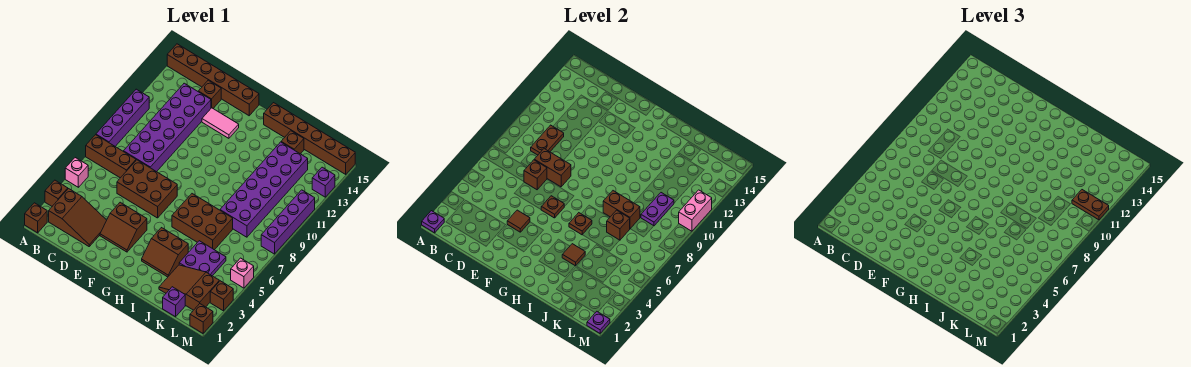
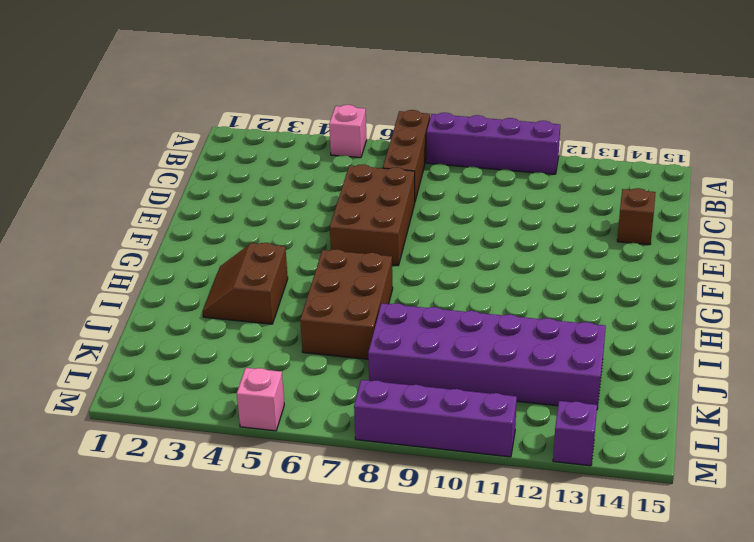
none -> brown 1x1 brick [25,203,47,233]
none -> brown 1x1 brick [45,180,68,206]
none -> brown 1x6 brick [167,44,259,116]
none -> brown 2x3 slope [49,189,107,246]

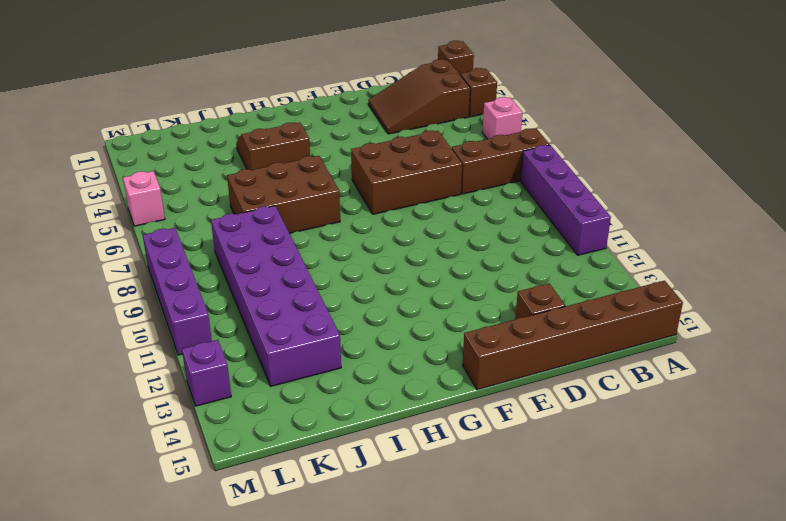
none -> purple 2x6 brick [123,83,211,172]
none -> brown 2x2 slope [100,202,147,252]
none -> pink 1x2 tile [202,108,239,138]
none -> brown 1x6 brick [264,103,355,174]

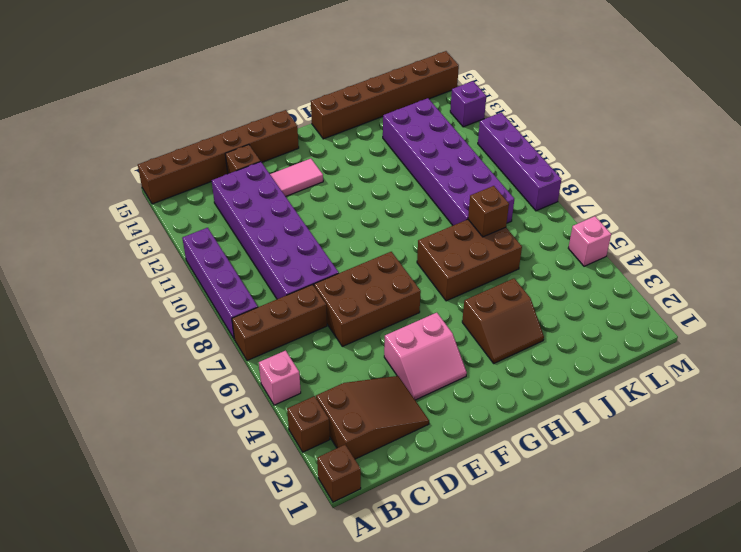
pink 2x2 slope [384,313,467,400] -> brown 2x2 slope [100,202,147,252]
none -> brown 2x3 slope [159,265,219,310]
none -> purple 2x2 plate [179,241,226,276]
none -> brown 1x1 brick [281,131,304,154]
none -> purple 1x1 brick [163,287,185,317]

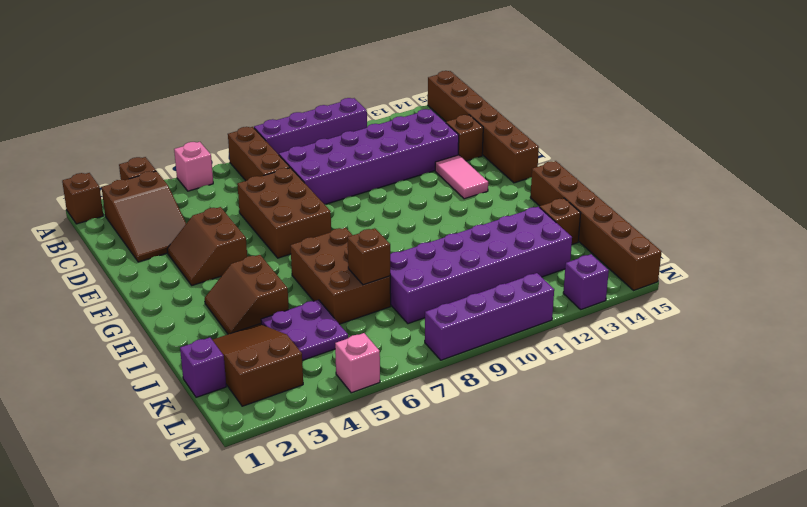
none -> brown 1x1 brick [190,304,213,333]
none -> brown 1x1 brick [210,281,233,311]
none -> purple 1x1 plate [422,211,444,233]
none -> brown 1x2 plate [531,125,564,155]

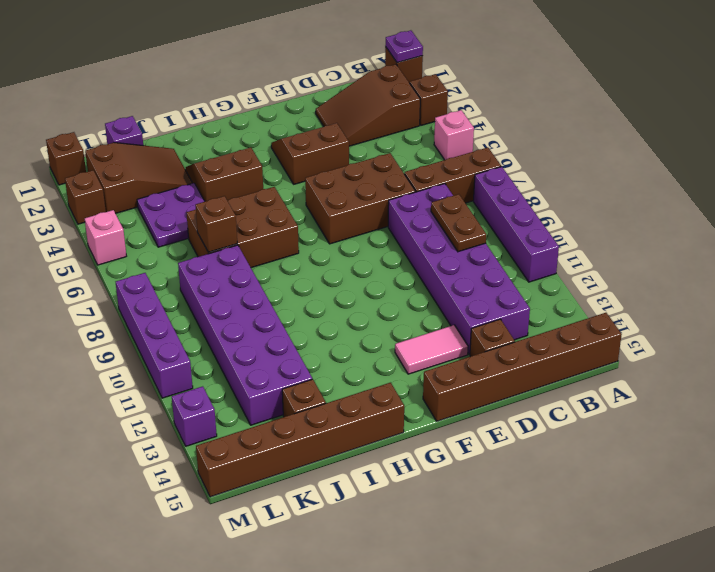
none -> brown 1x1 brick [524,160,547,190]
none -> brown 1x2 brick [534,149,571,187]
none -> brown 1x1 tile [507,210,530,232]
none -> brown 1x1 plate [541,196,564,218]

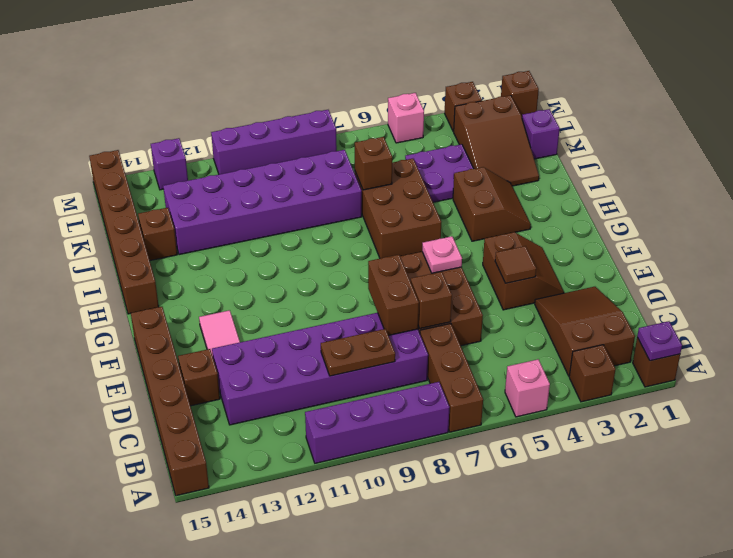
pink 1x1 plate [422,236,462,273] -> brown 1x1 plate [541,196,564,218]
none -> brown 1x1 plate [569,213,592,235]
none -> brown 1x1 tile [562,244,585,266]
none -> brown 1x2 brick [603,191,640,229]
none -> purple 1x2 plate [641,193,674,226]

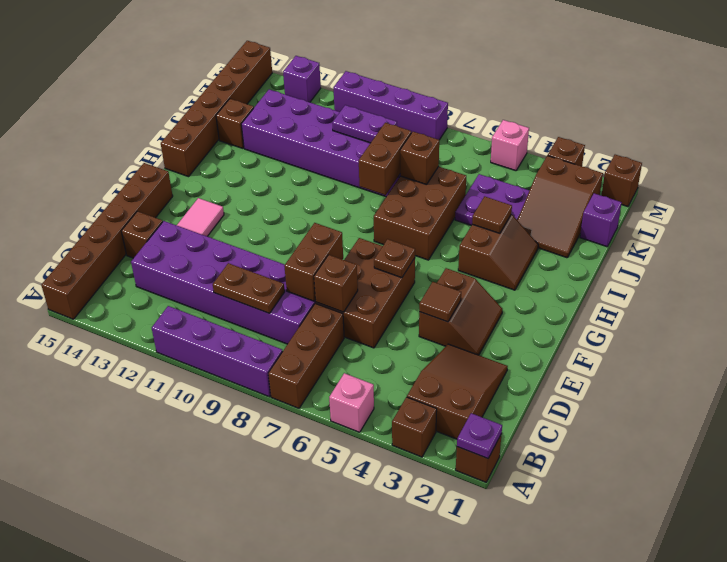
none -> brown 1x1 plate [569,213,592,235]
none -> purple 1x1 plate [587,312,610,333]
none -> pink 1x2 brick [679,190,712,231]
none -> brown 1x2 plate [1072,190,1109,220]

